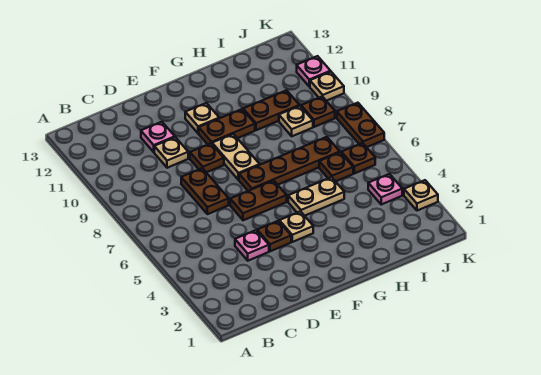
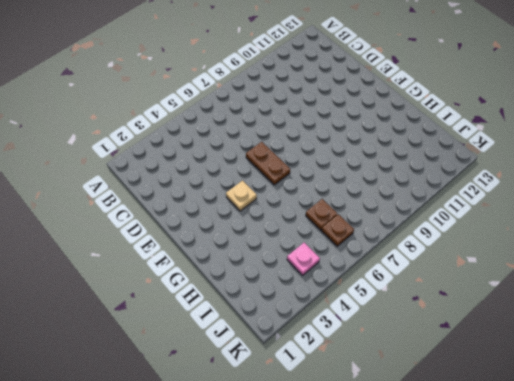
none -> pink 1x1 plate [235,230,269,261]
none -> brown 1x2 plate [181,168,229,214]
none -> tan 1x1 plate [154,137,188,168]

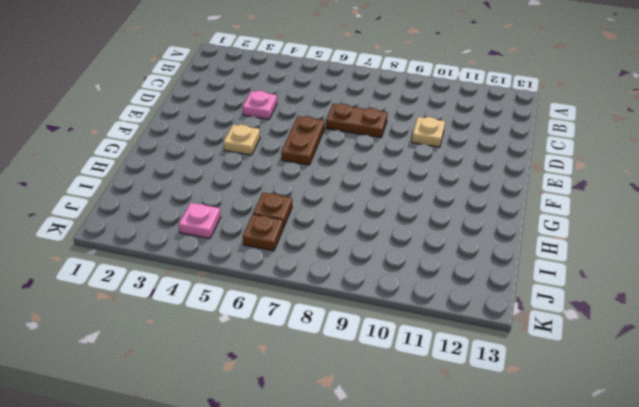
none -> pink 1x1 plate [141,122,175,152]
none -> brown 1x1 plate [257,221,291,251]
none -> brown 1x1 plate [190,143,224,173]

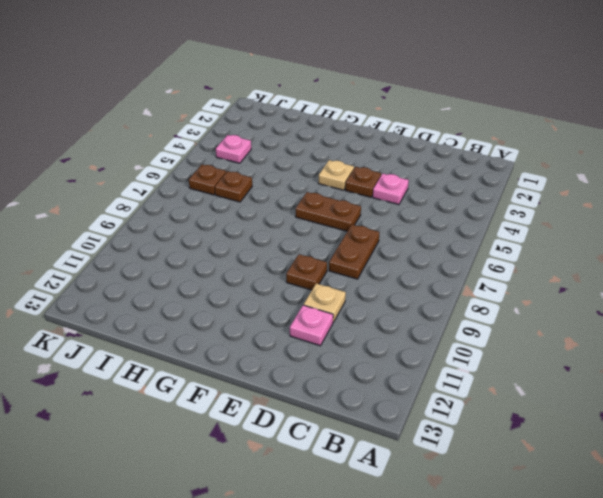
none -> brown 1x4 plate [239,137,340,191]
none -> tan 1x2 plate [212,134,260,180]
none -> brown 1x2 plate [199,109,255,144]

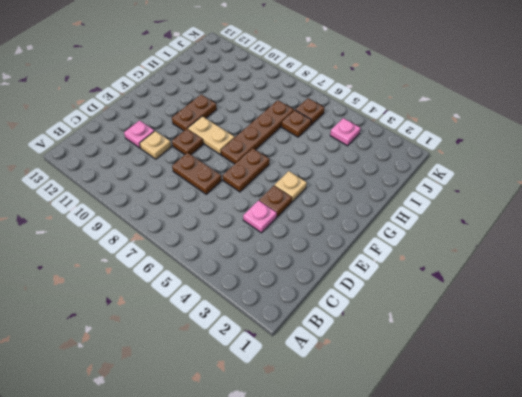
none -> tan 1x1 plate [185,103,219,134]
none -> tan 1x2 plate [288,177,344,216]
none -> brown 1x2 plate [243,90,299,130]

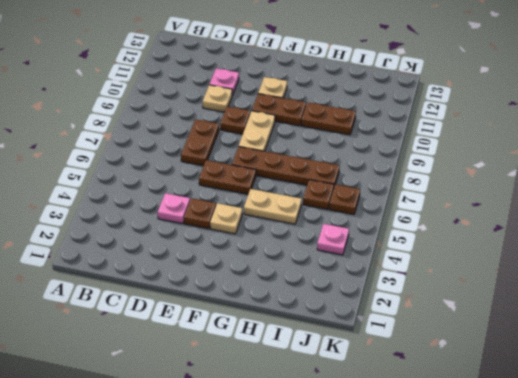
none -> tan 1x1 plate [279,106,313,136]
none -> brown 1x1 plate [301,97,335,127]
none -> tan 1x1 plate [404,180,438,211]

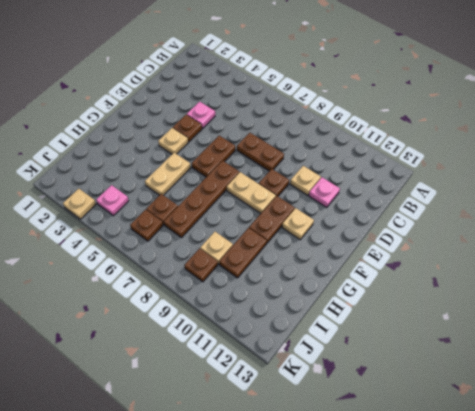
none -> brown 1x2 plate [337,103,384,147]
none -> tan 1x1 plate [310,72,344,101]
none -> pink 1x1 plate [297,56,330,87]

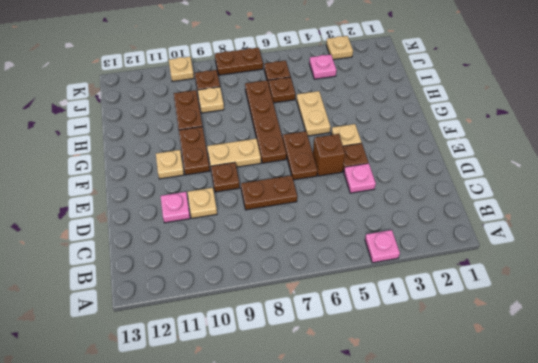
pink 1x1 plate [365,230,400,263] -> pink 1x1 plate moved to [297,56,330,87]
brown 1x1 brick [313,134,345,176] -> none

